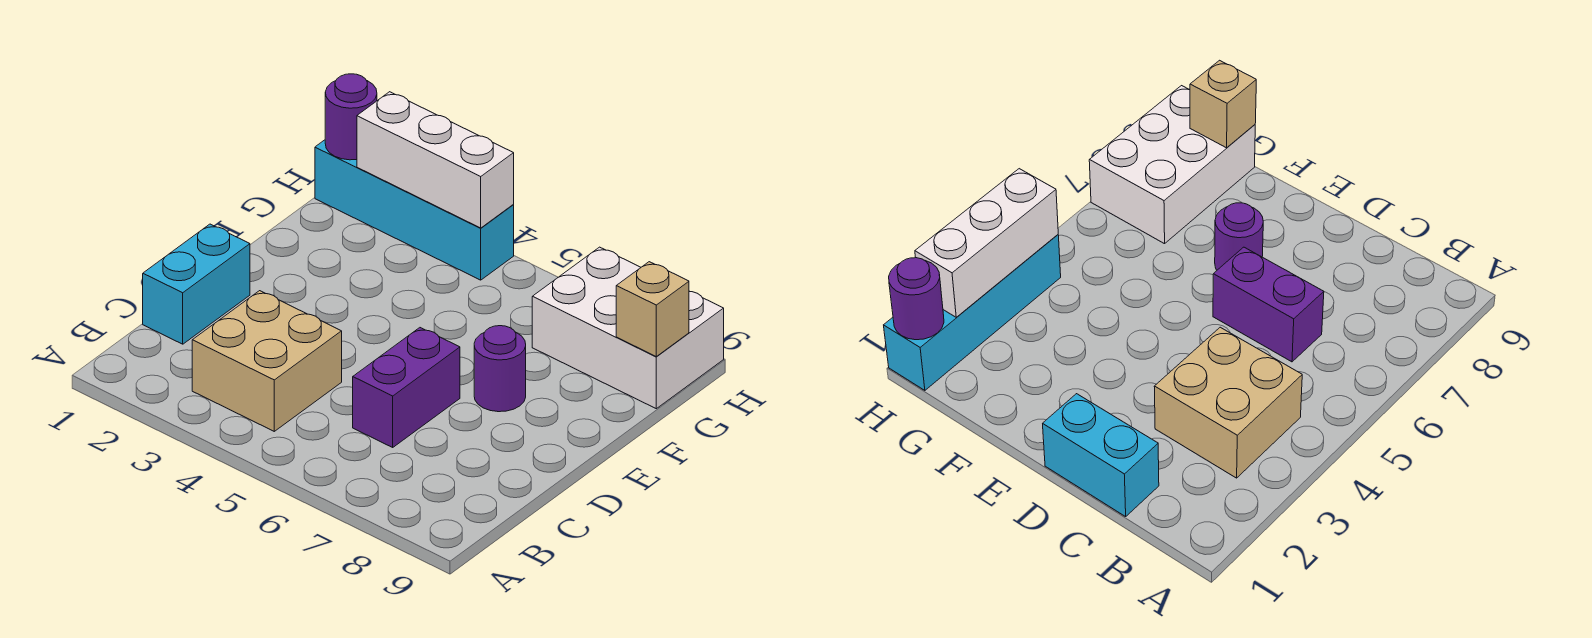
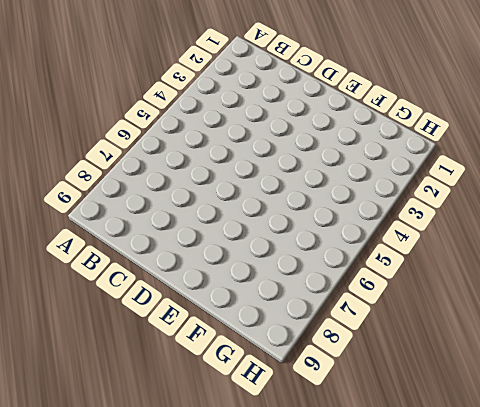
none -> tan 2x2 brick [192,291,342,431]
none -> cyan 1x2 brick [143,224,250,344]

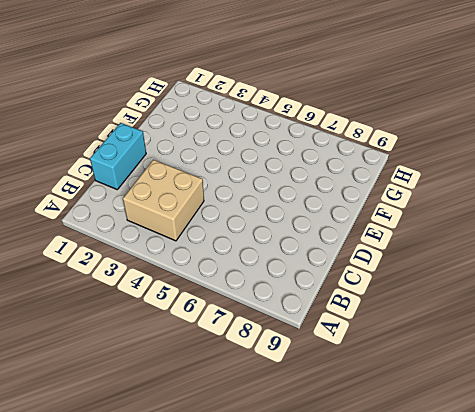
none -> purple 1x2 brick [353,328,460,447]
none -> purple 1x1 round brick [474,326,526,412]

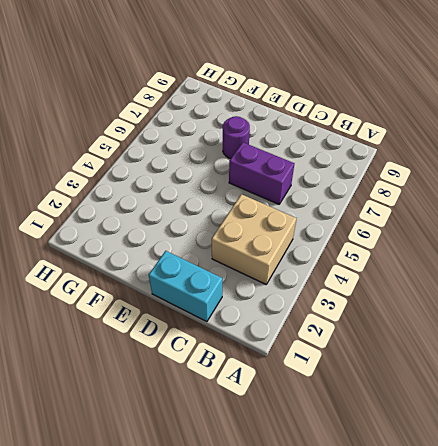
none -> white 2x3 brick [532,247,724,409]
none -> cyan 1x4 brick [315,140,514,280]

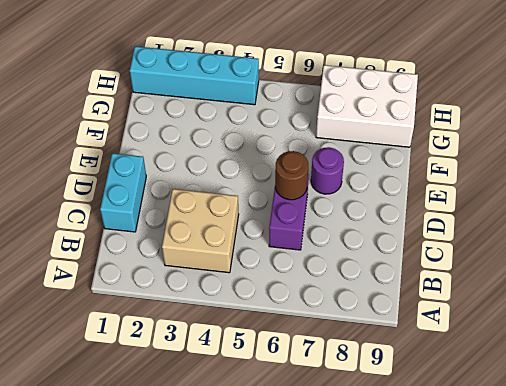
brown 1x1 round brick [275,151,308,200] -> none
none -> tan 1x1 brick [616,262,689,356]
none -> purple 1x1 round brick [325,74,377,160]

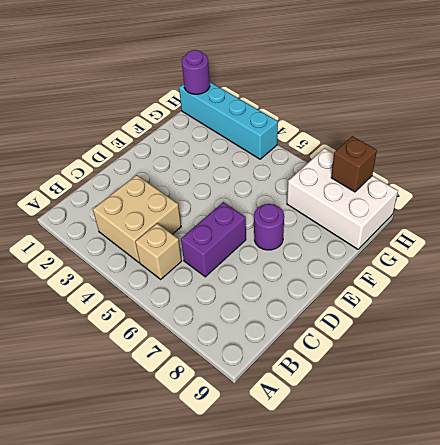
tan 1x1 brick [135,223,182,279] -> tan 1x1 brick moved to [616,262,689,356]
brown 1x1 brick [331,136,377,192] -> none
none -> cyan 1x2 brick [143,224,250,344]
none -> white 1x3 brick [357,92,514,228]

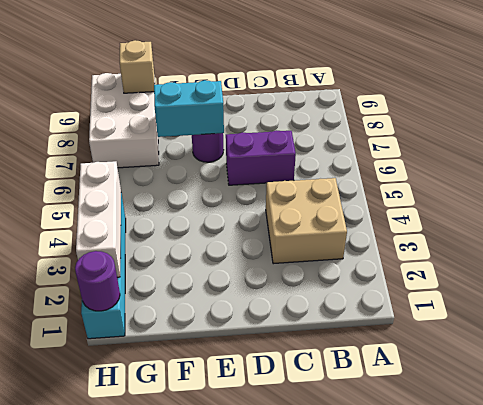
cyan 1x2 brick [154,80,224,137] -> cyan 1x2 brick moved to [143,224,250,344]

